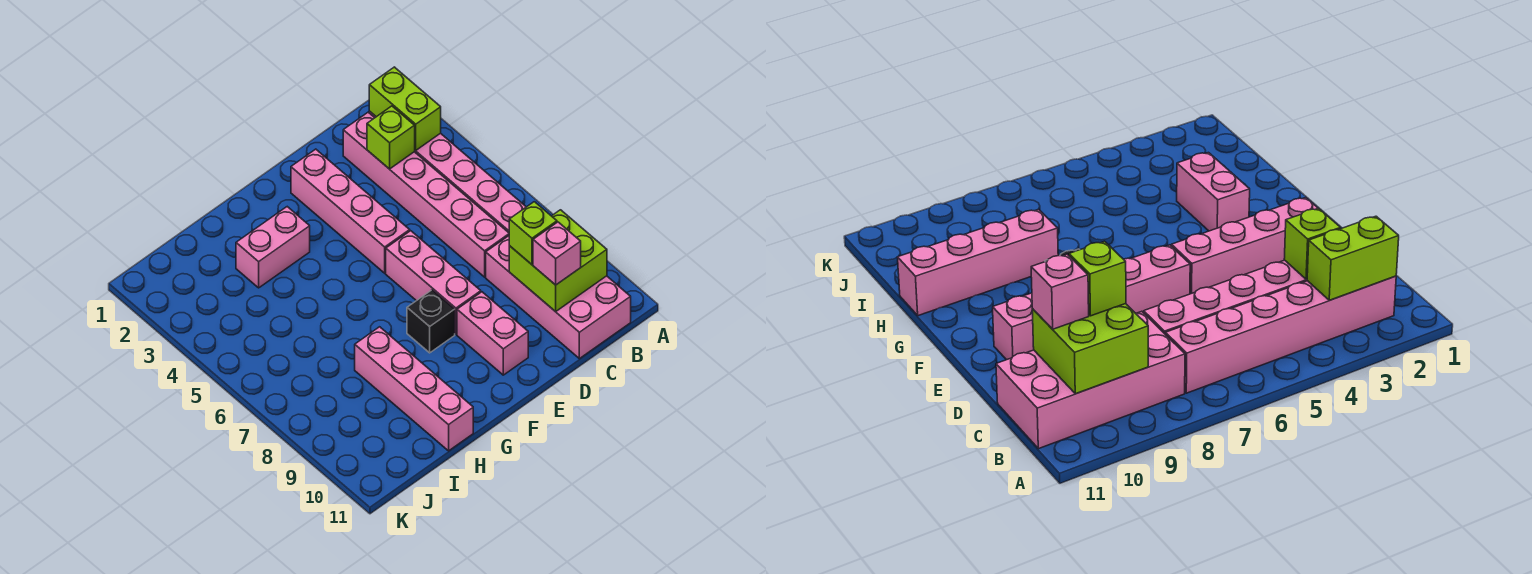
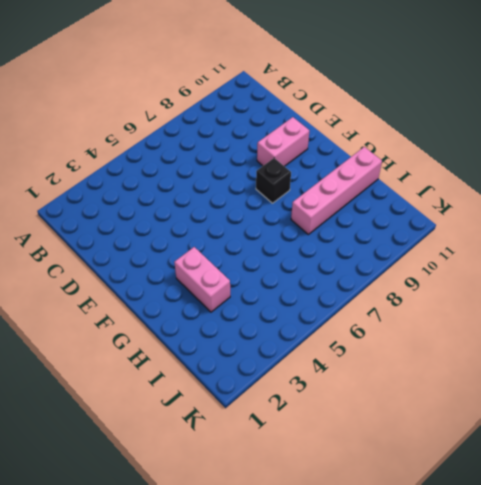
none -> pink 1x6 brick [369,112,526,233]
none -> pink 2x4 brick [486,236,631,359]
none -> pink 1x6 brick [343,112,509,277]

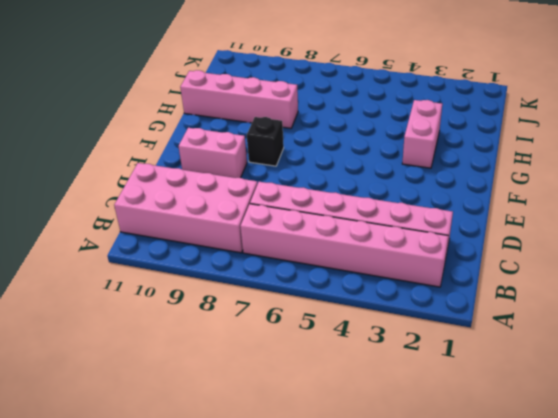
none -> pink 1x4 brick [291,149,410,273]
none -> pink 1x3 brick [386,231,481,334]
none -> lime 1x2 brick [369,67,441,150]

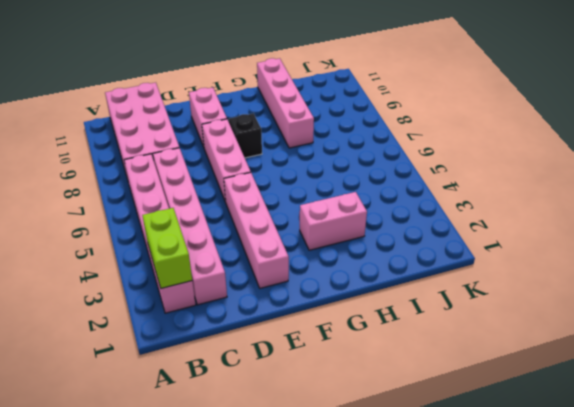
none -> lime 2x2 brick [509,210,607,312]
none -> lime 1x1 brick [367,106,415,169]
none -> lime 1x1 brick [509,202,557,264]

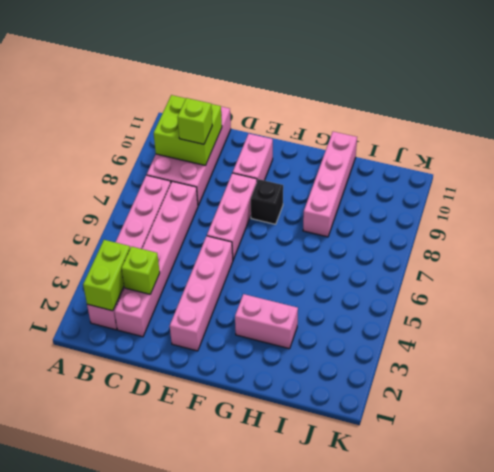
none -> pink 1x1 brick [533,222,581,285]

